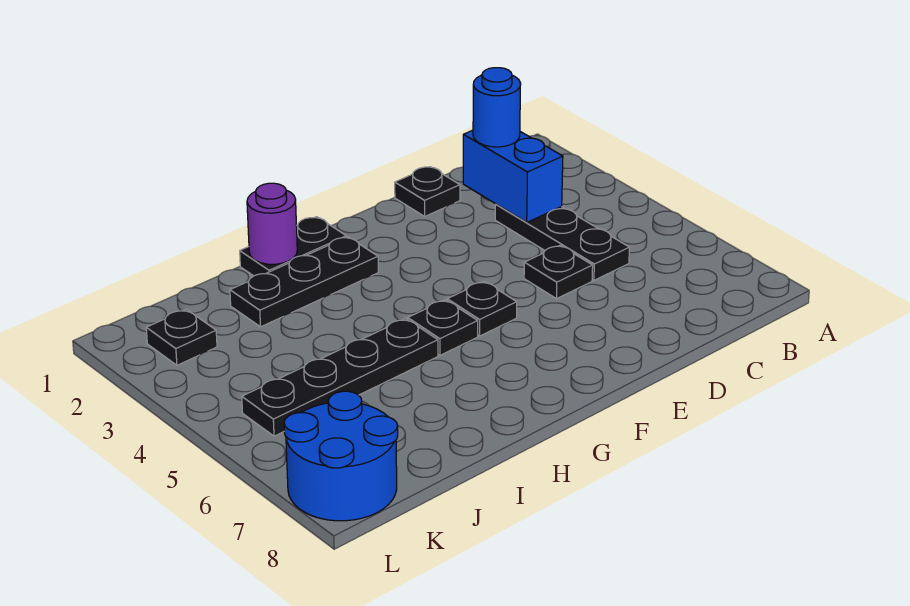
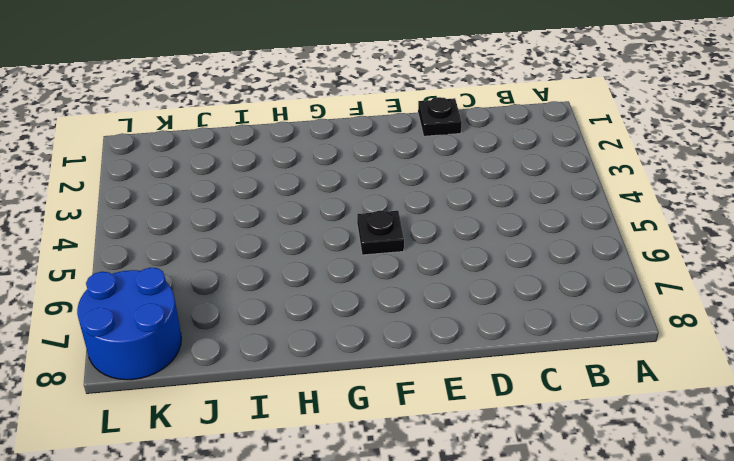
none -> black 1x3 plate [495,204,630,280]
none -> black 1x1 plate [524,246,593,299]
none -> black 1x2 plate [240,217,346,276]

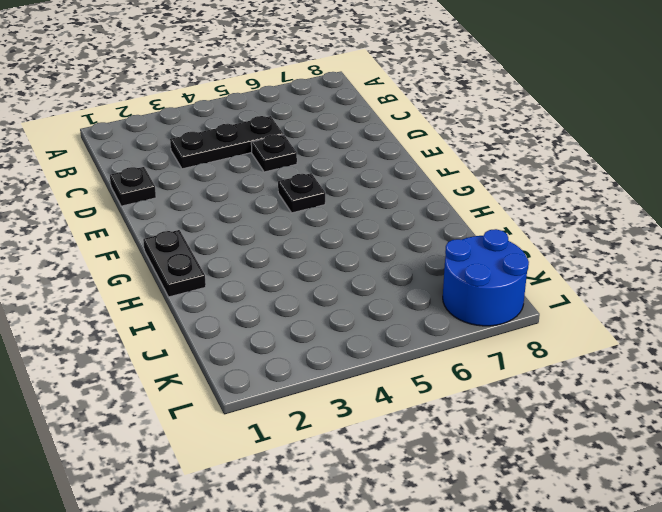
none -> black 1x3 plate [230,237,378,327]
none -> black 1x1 plate [408,300,478,355]
none -> black 1x4 plate [242,319,438,436]

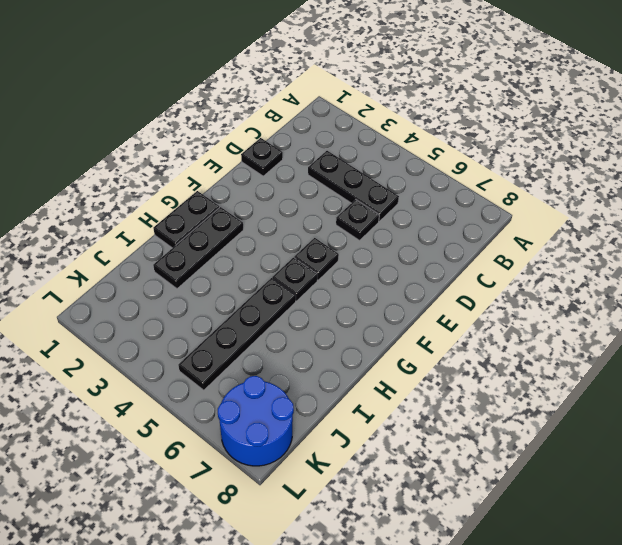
none -> black 1x1 plate [146,309,217,365]
none -> blue 1x2 brick [463,130,563,223]
none -> purple 1x1 round brick [247,183,297,264]

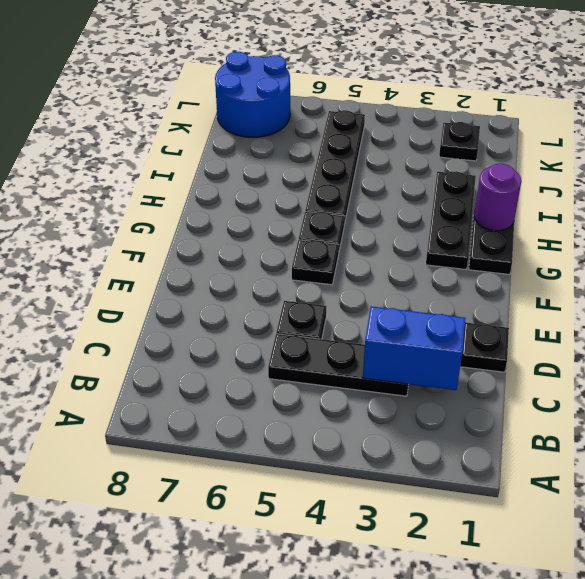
none -> blue 1x1 round brick [473,68,521,147]

